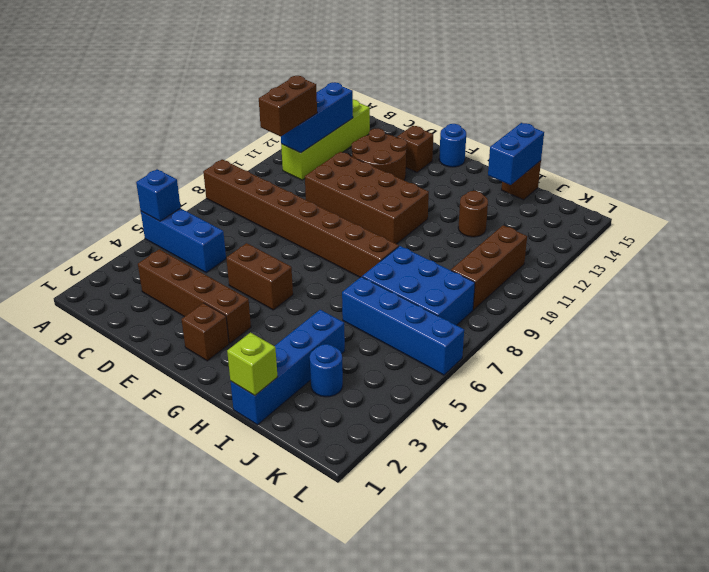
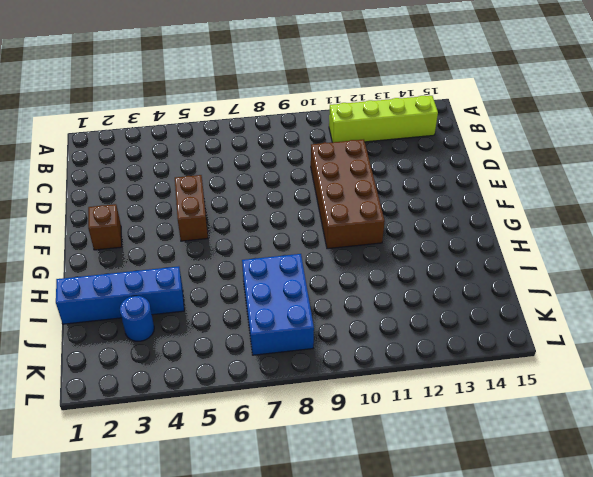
none -> blue 1x3 brick [141,208,226,273]
none -> brown 1x8 brick [203,159,399,277]
none -> brown 1x4 brick [138,249,251,343]

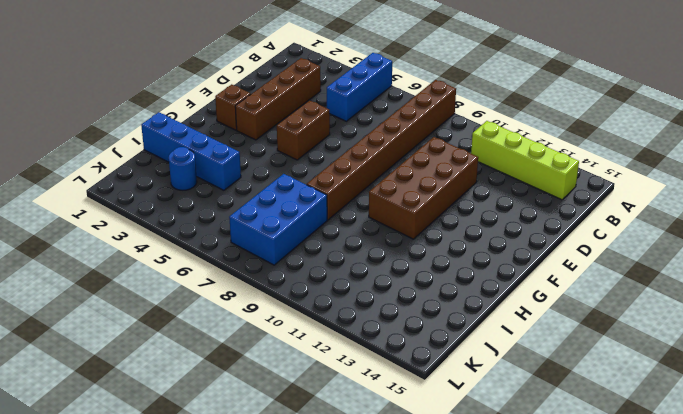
none -> brown 2x2 round brick [352,129,407,180]
none -> brown 1x1 brick [397,126,433,172]
none -> blue 1x1 round brick [439,124,466,167]

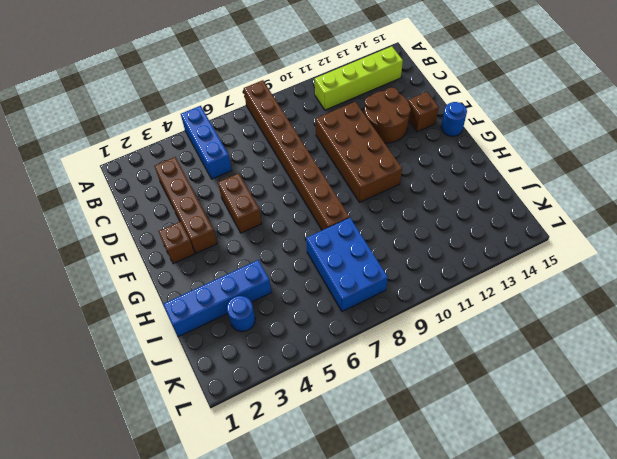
none -> blue 1x4 brick [342,277,464,375]
none -> brown 1x1 round brick [458,191,488,237]
none -> brown 1x1 brick [501,161,541,200]

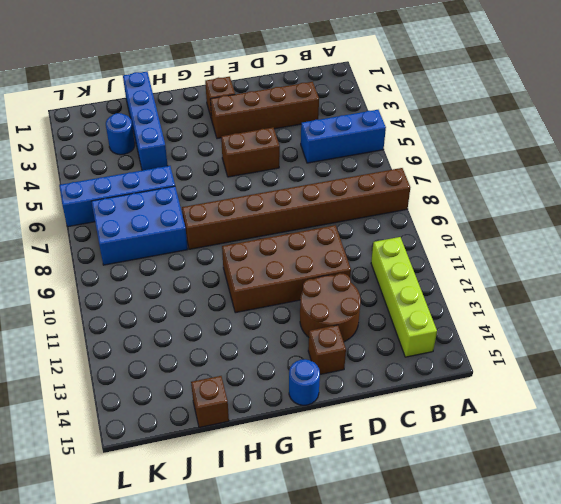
none -> brown 1x1 round brick [458,191,488,237]
none -> brown 1x3 brick [451,225,527,310]
none -> blue 1x1 brick [136,169,181,221]

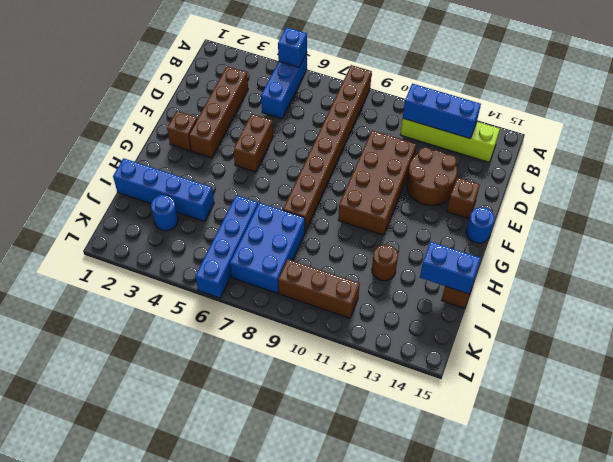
none -> lime 1x1 brick [227,333,278,396]
none -> brown 1x2 brick [259,76,317,137]

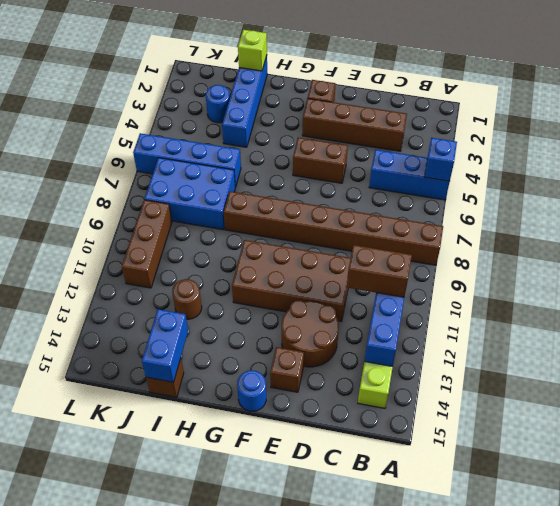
brown 1x2 brick [347,245,412,297] -> brown 1x2 brick turned to [259,76,317,137]

